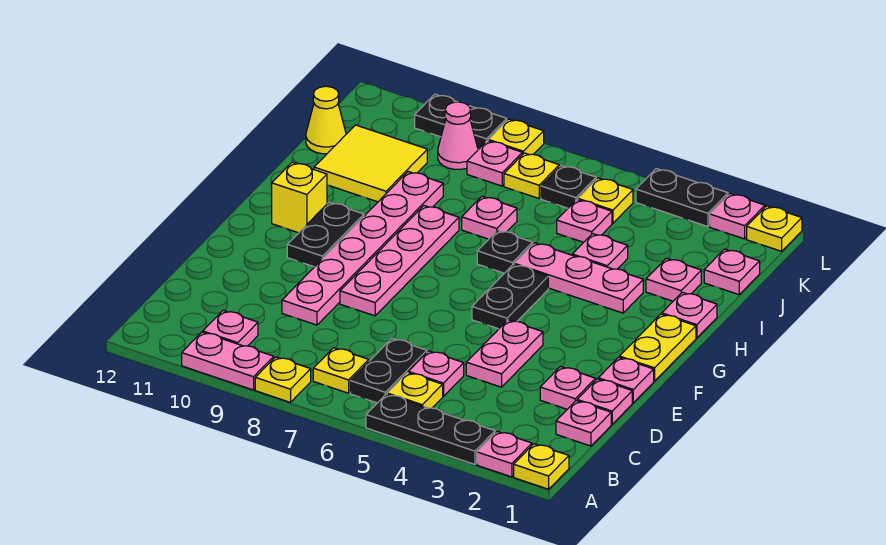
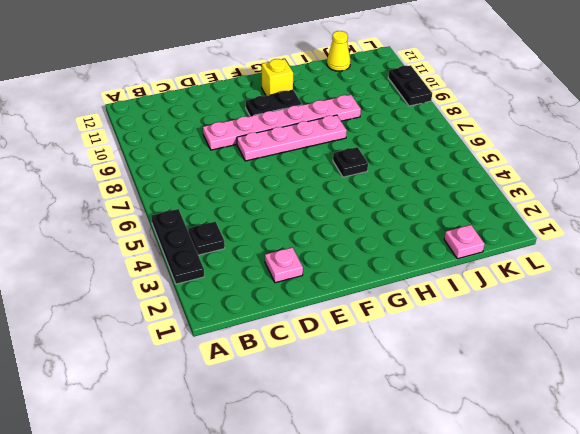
black 1x1 plate [188,222,225,255] -> black 1x1 plate moved to [541,165,596,208]
none -> yellow 1x1 plate [514,444,569,489]
none -> pink 1x1 plate [477,431,532,477]
none -> yellow 1x1 plate [255,357,311,402]
none -> pink 1x2 plate [182,332,274,390]

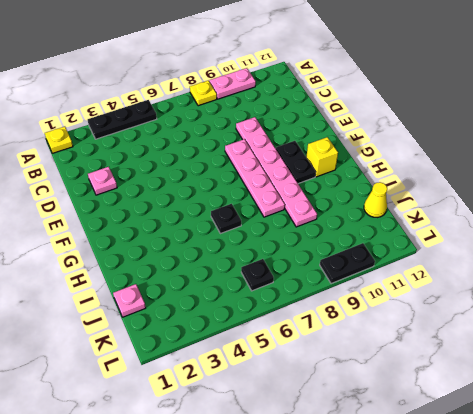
none -> pink 1x1 plate [477,431,532,477]
none -> yellow 1x1 plate [387,373,443,408]
none -> black 1x2 plate [350,339,427,403]
none -> yellow 1x1 plate [313,348,369,393]

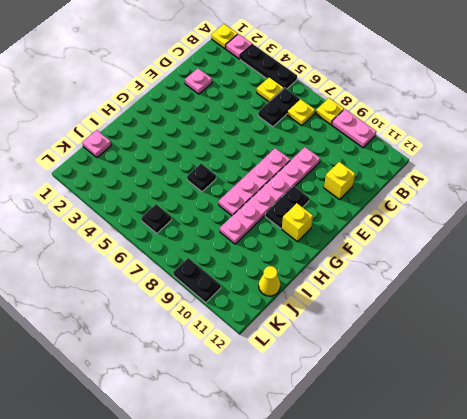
yellow 1x1 brick [324,162,355,199] -> none
none -> pink 1x1 plate [203,311,258,346]
none -> pink 1x1 plate [556,401,611,446]
none -> pink 1x1 plate [408,351,464,396]
none -> pink 1x1 plate [577,379,632,424]

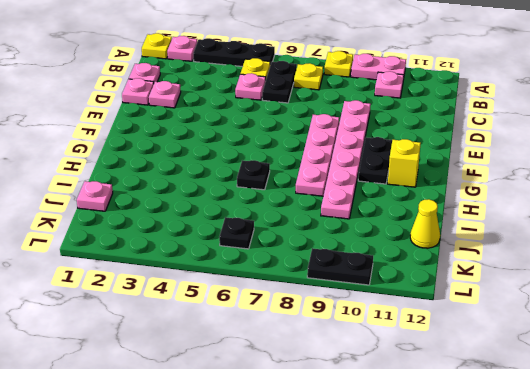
none -> pink 1x2 plate [466,320,543,387]
none -> pink 1x1 plate [598,357,654,403]
none -> yellow 1x2 plate [620,314,696,381]
none -> black 1x2 plate [472,264,548,329]

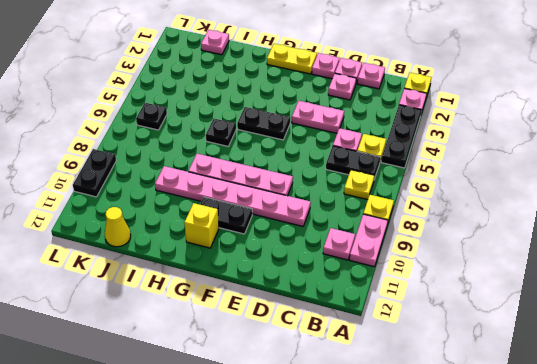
none -> pink 1x1 plate [662,292,717,338]
none -> pink 1x3 plate [514,243,643,313]
none -> pink 1x1 plate [646,258,701,301]
none -> pink 1x1 plate [572,234,628,269]

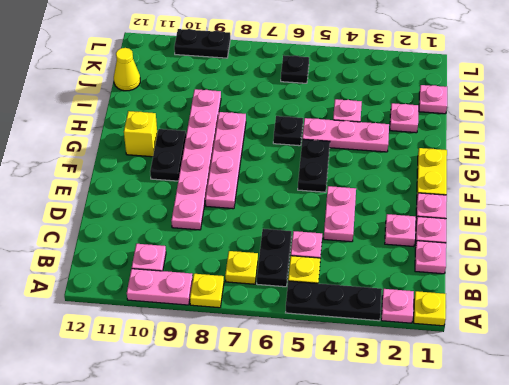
none -> pink 1x1 plate [662,292,717,338]
none -> pink 1x1 plate [462,196,517,239]
none -> yellow 2x2 tile [314,125,427,202]
none -> pink 1x1 plate [557,200,612,242]

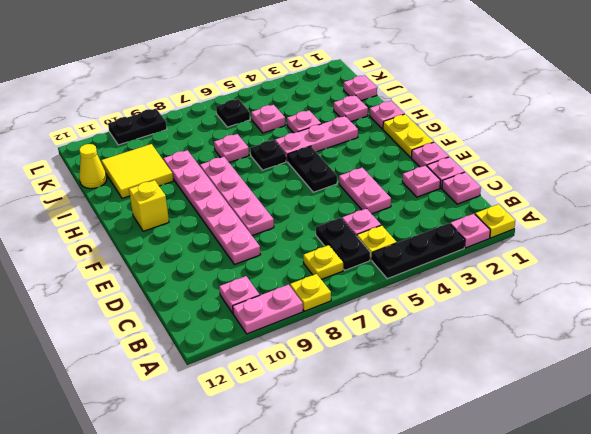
none -> black 1x2 plate [287,202,364,267]
none -> yellow 1x1 plate [578,178,633,223]
none -> yellow 1x1 plate [504,153,559,198]
none -> pink 1x1 plate [467,141,522,186]

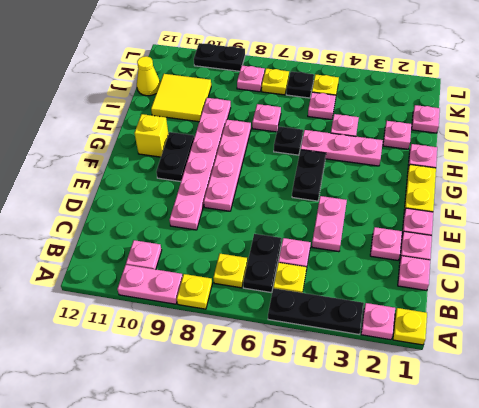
none -> pink 1x1 cone [438,102,478,169]
none -> yellow 1x1 plate [747,206,802,251]
none -> pink 1x1 plate [710,194,765,239]
none -> black 1x2 plate [636,169,728,227]

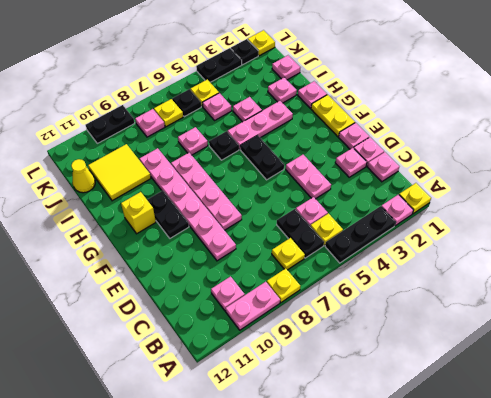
black 1x1 plate [231,39,258,65] -> pink 1x1 plate [710,194,765,239]
none -> pink 1x1 cone [438,102,478,169]
none -> yellow 1x1 plate [488,119,544,155]

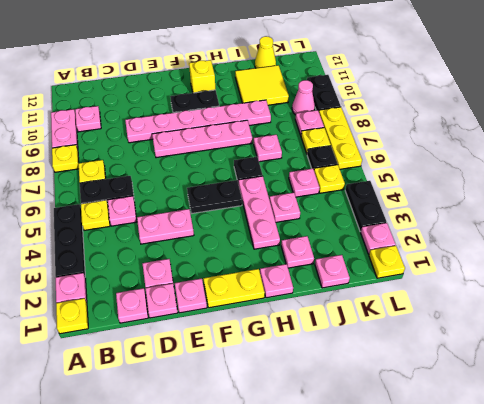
yellow 1x3 plate [319,107,362,169] -> yellow 1x1 plate [488,119,544,155]

